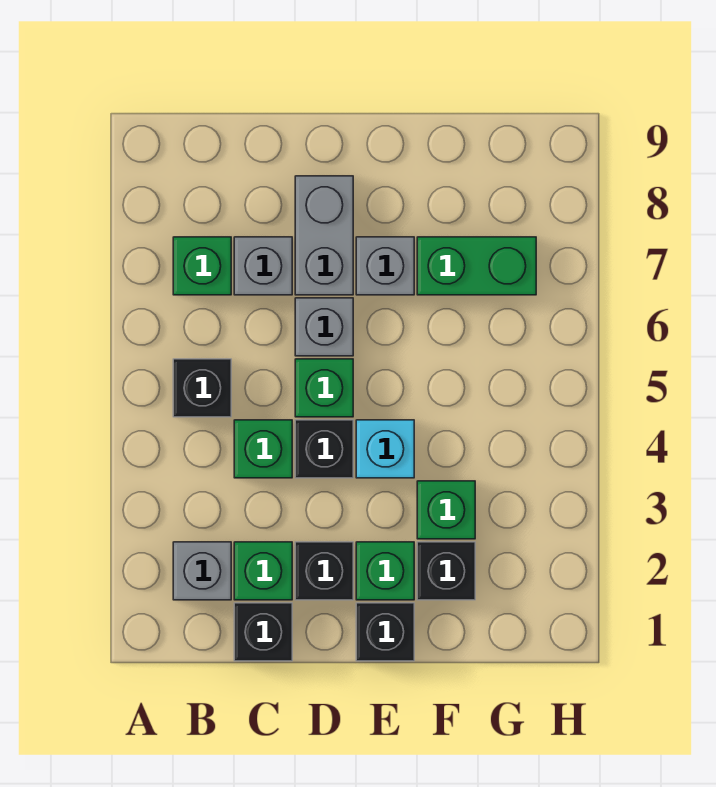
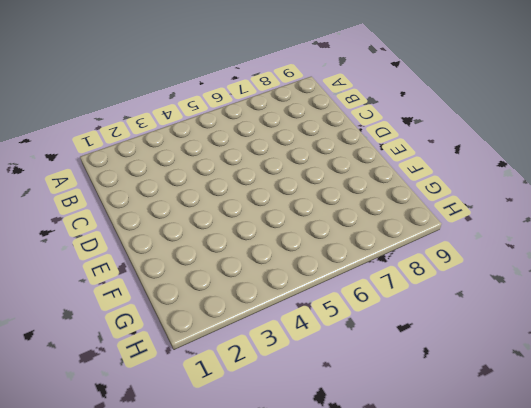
none -> grey 1x1 brick [173,542,231,600]
none -> black 1x1 brick [173,359,231,417]
none -> green 1x1 brick [173,237,231,295]

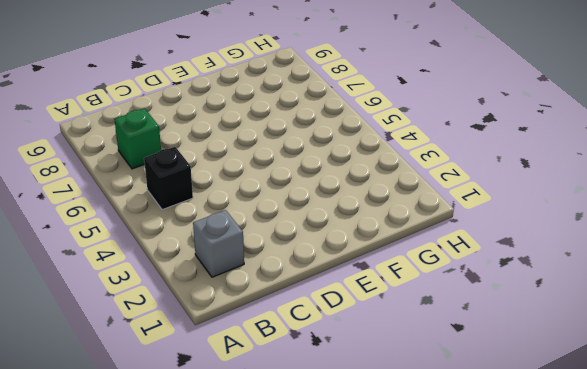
none -> black 1x1 brick [234,603,292,661]
none -> green 1x1 brick [234,542,292,600]
none -> green 1x1 brick [234,420,292,478]

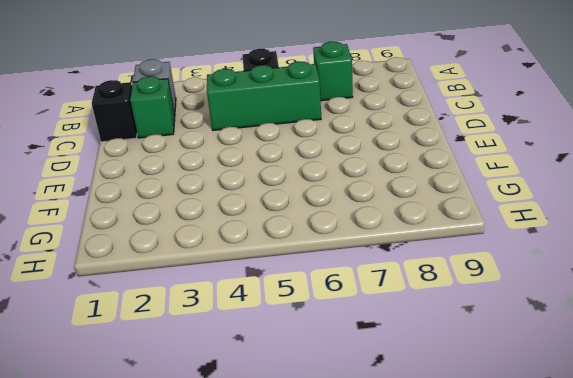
green 1x3 brick [207,61,321,130] -> green 1x1 brick [234,420,292,478]
none -> grey 1x1 brick [234,237,292,295]
none -> black 1x1 brick [295,542,353,600]
none -> black 1x1 brick [295,420,353,478]

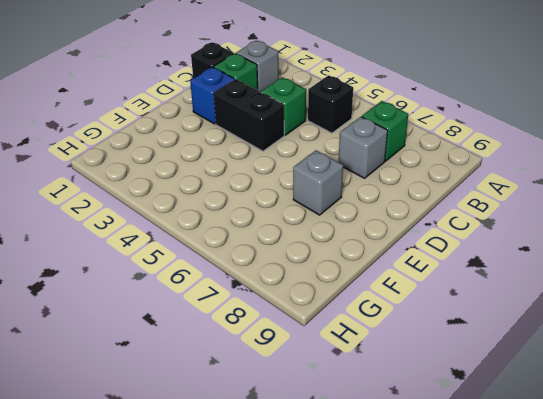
blue 1x1 brick [190,67,235,124] -> black 1x1 brick [295,542,353,600]
black 1x2 brick [214,79,284,151] -> black 1x1 brick [295,420,353,478]
none -> green 1x1 brick [295,359,353,417]
none -> grey 1x1 brick [295,298,353,356]
none -> grey 1x2 brick [295,176,353,295]

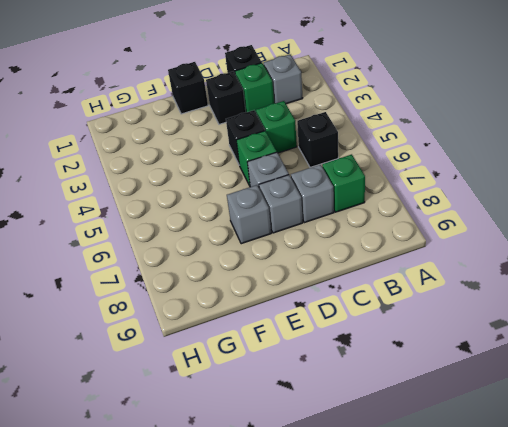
grey 1x1 brick [259,175,303,233] -> grey 1x2 brick [295,176,353,295]
none -> green 1x1 brick [356,542,414,600]
none -> cyan 1x1 brick [356,420,414,478]
none -> black 1x1 brick [417,542,475,600]

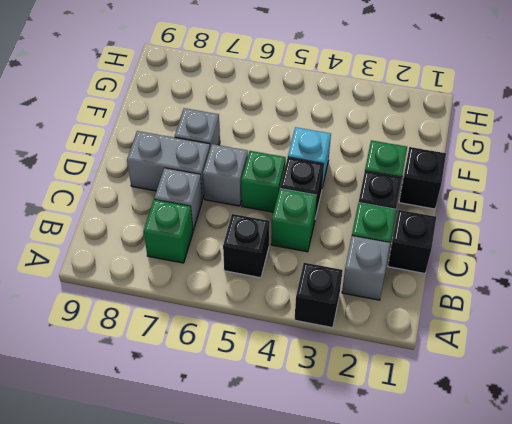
black 1x1 brick [295,263,343,328] -> black 1x1 brick moved to [417,542,475,600]
none -> green 1x1 brick [417,481,475,539]
none -> green 1x2 brick [417,237,536,295]

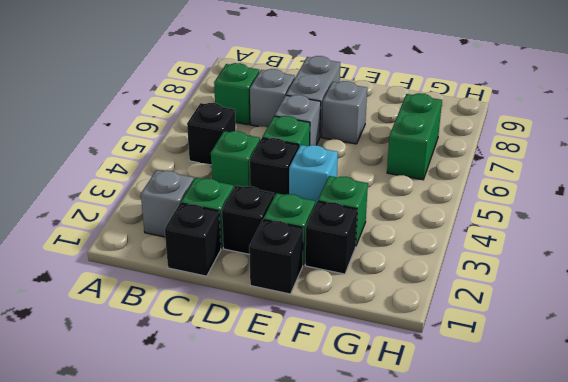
green 1x2 brick [387,93,442,180] -> green 1x2 brick turned to [417,237,536,295]

